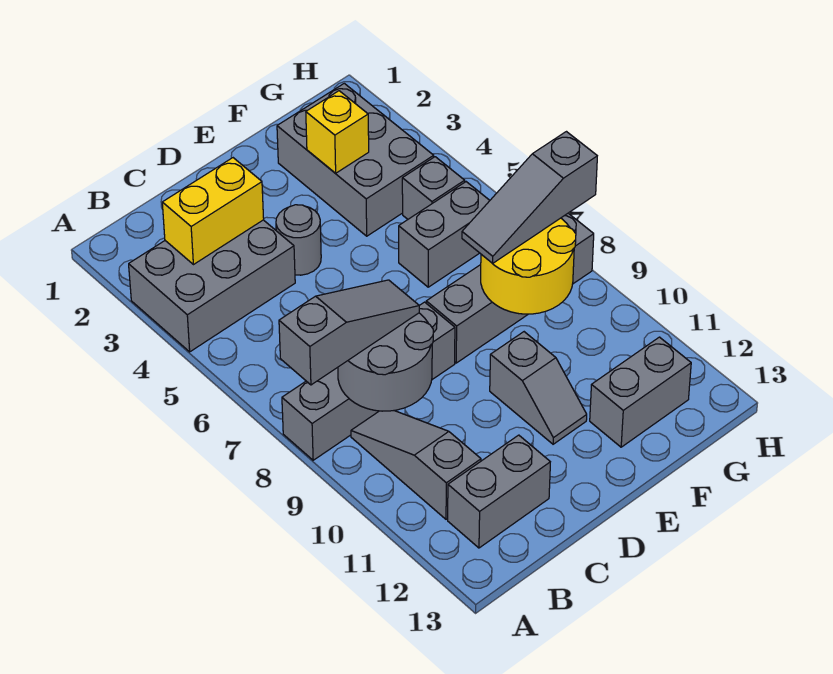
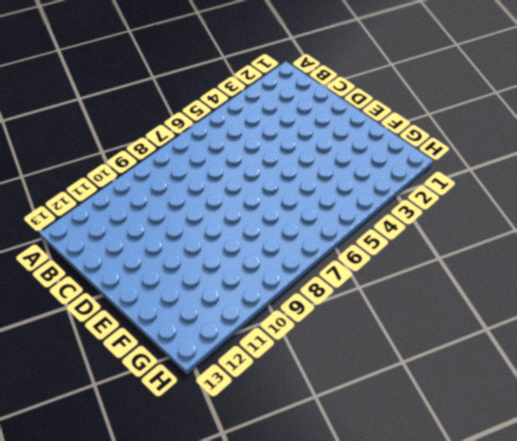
none -> grey 2x3 brick [129,220,295,352]
none -> grey 1x4 brick [282,302,455,460]
none -> grey 1x3 slope [351,411,481,519]

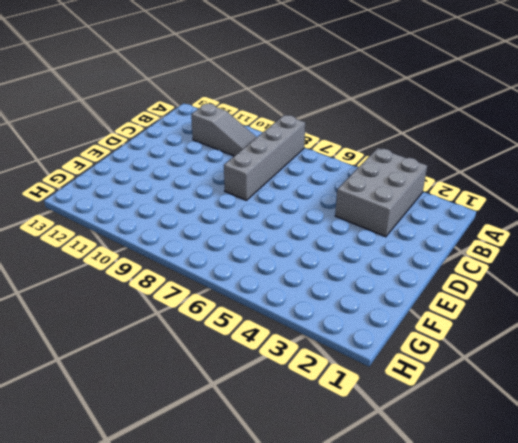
none -> grey 1x2 brick [448,435,550,548]
none -> grey 1x1 round brick [276,205,321,275]
none -> grey 1x4 brick [426,213,594,363]

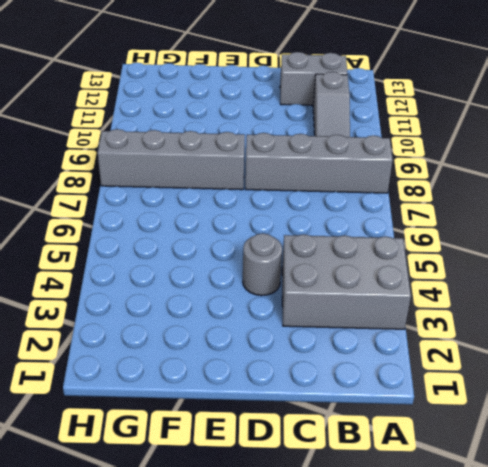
none -> grey 1x2 slope [490,332,587,444]
none -> grey 2x3 brick [277,83,434,236]
none -> grey 1x2 brick [399,182,490,287]

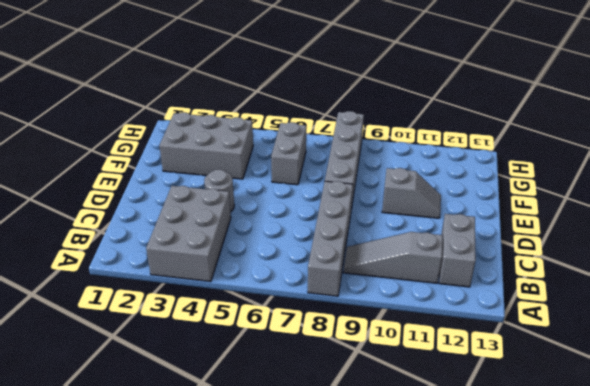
none -> grey 1x2 brick [590,337,691,447]
none -> grey 1x1 brick [402,157,465,219]
none -> yellow 1x2 brick [162,158,264,265]

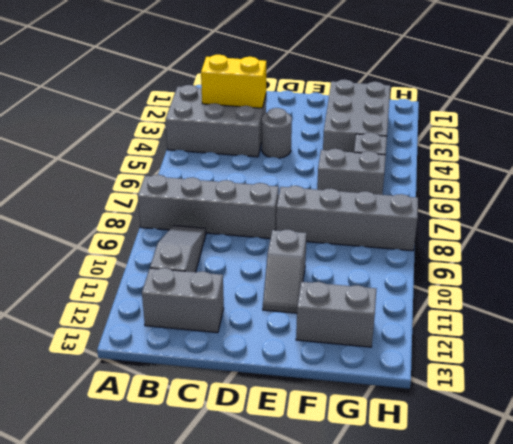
none -> grey 2x2 round brick [338,313,433,411]
none -> yellow 1x1 brick [306,91,369,173]
none -> yellow 2x2 round brick [481,218,576,314]

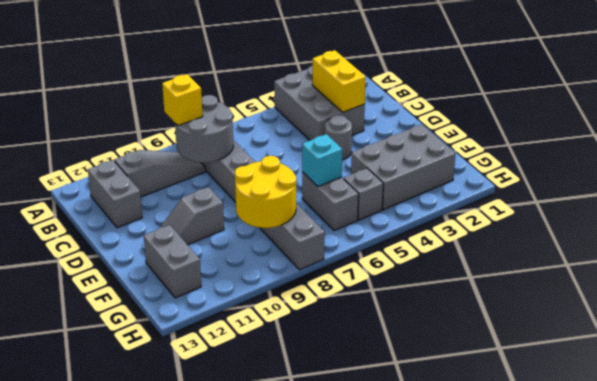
yellow 1x1 brick [162,74,203,126] -> yellow 1x1 brick moved to [306,91,369,173]
cyan 1x1 brick [302,134,342,186] -> none
none -> grey 1x3 slope [279,280,419,385]
none -> grey 1x3 slope [462,132,597,263]

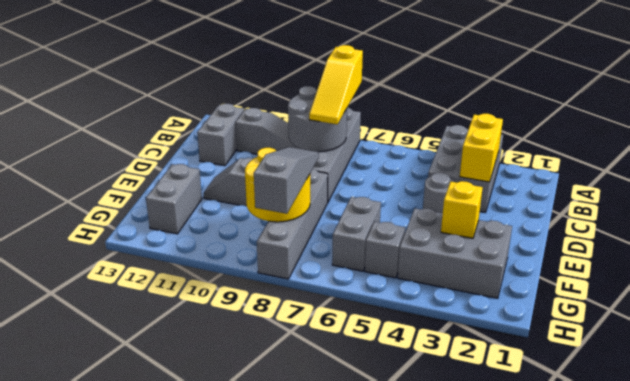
yellow 1x3 slope [309,45,363,124] -> grey 1x3 slope [279,280,419,385]

